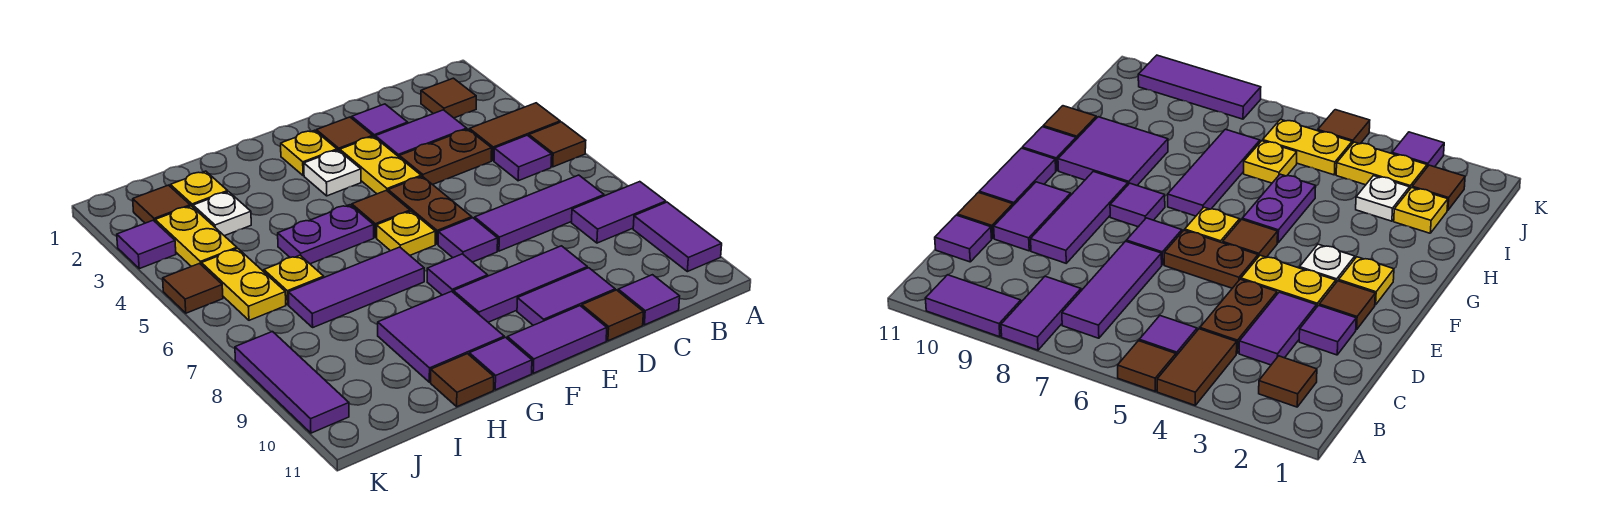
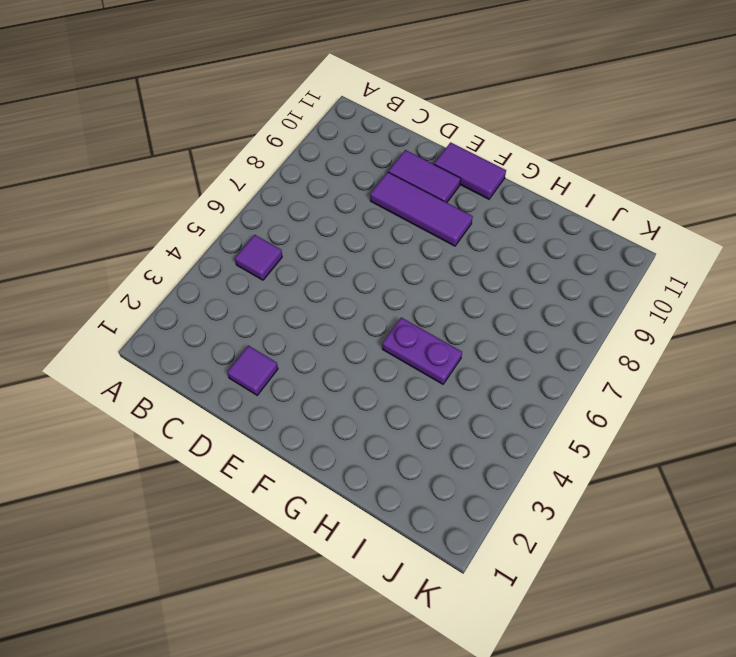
none -> brown 1x2 tile [470,103,560,161]
none -> brown 1x1 tile [529,122,586,167]
none -> purple 1x2 tile [571,182,666,243]
none -> purple 1x2 tile [633,202,722,272]

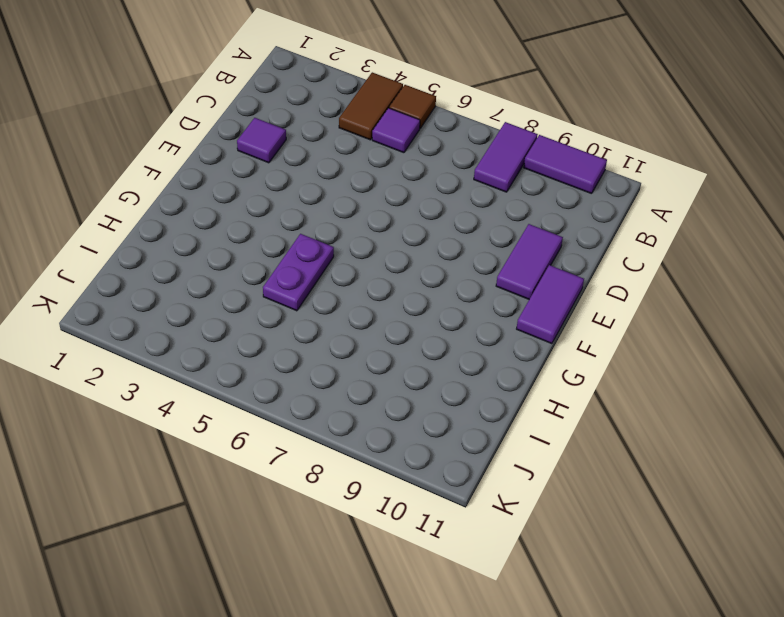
none -> brown 1x1 tile [421,78,476,118]
none -> purple 1x3 tile [475,175,604,251]
none -> purple 1x2 tile [375,110,467,157]
none -> brown 1x2 plate [399,129,492,185]

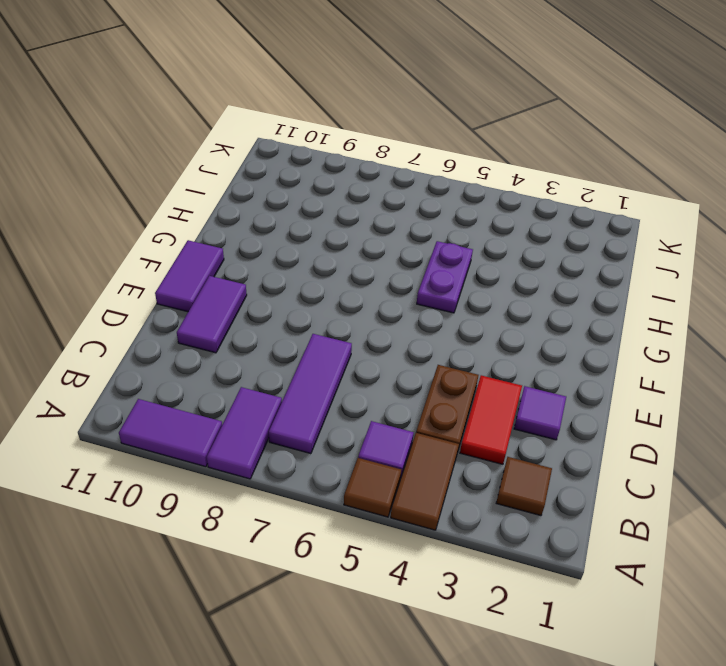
red 1x2 tile [460,375,522,464] -> purple 1x2 tile [375,110,467,157]
none -> purple 1x1 tile [618,275,680,325]
none -> purple 1x3 tile [453,246,587,322]
none -> brown 1x1 tile [582,290,643,341]
none -> brown 1x1 tile [316,117,373,151]

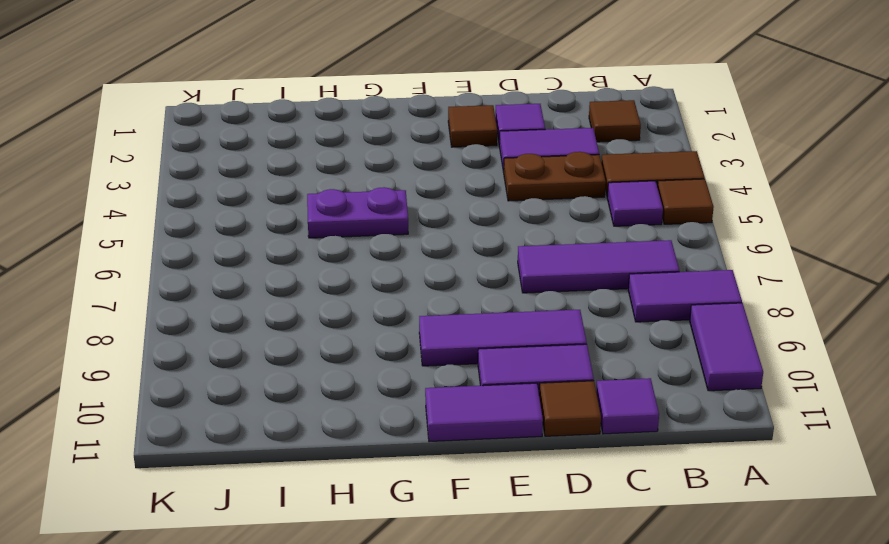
none -> yellow 1x2 plate [340,137,421,194]
none -> brown 1x2 plate [388,176,472,244]
none -> purple 1x1 tile [438,218,498,262]
none -> yellow 1x1 plate [281,130,337,176]

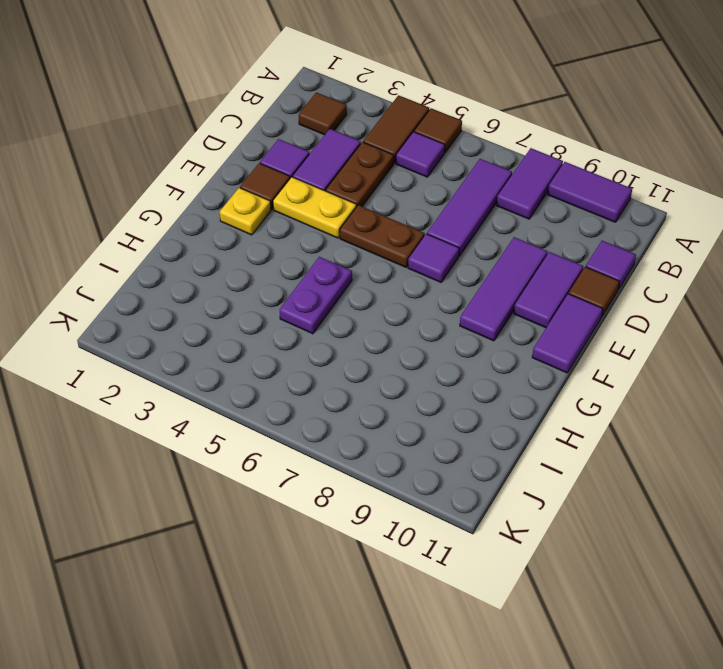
none -> white 1x1 plate [304,150,361,196]
none -> brown 1x1 tile [352,190,410,238]
none -> yellow 1x1 plate [376,211,435,255]
none -> purple 1x1 tile [427,254,488,295]

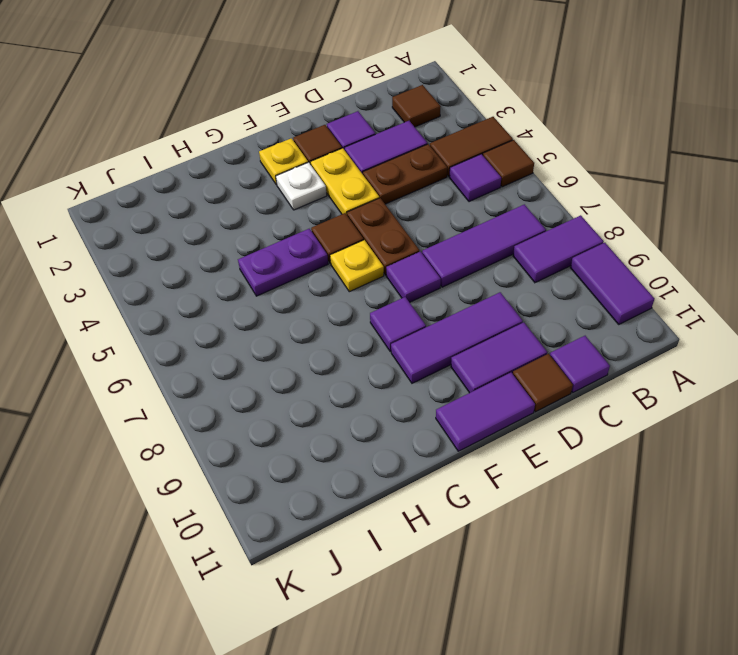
none -> purple 1x3 tile [288,247,424,327]
none -> purple 2x2 tile [378,291,504,382]
none -> purple 1x1 tile [469,337,532,390]
none -> brown 1x1 tile [431,354,494,407]

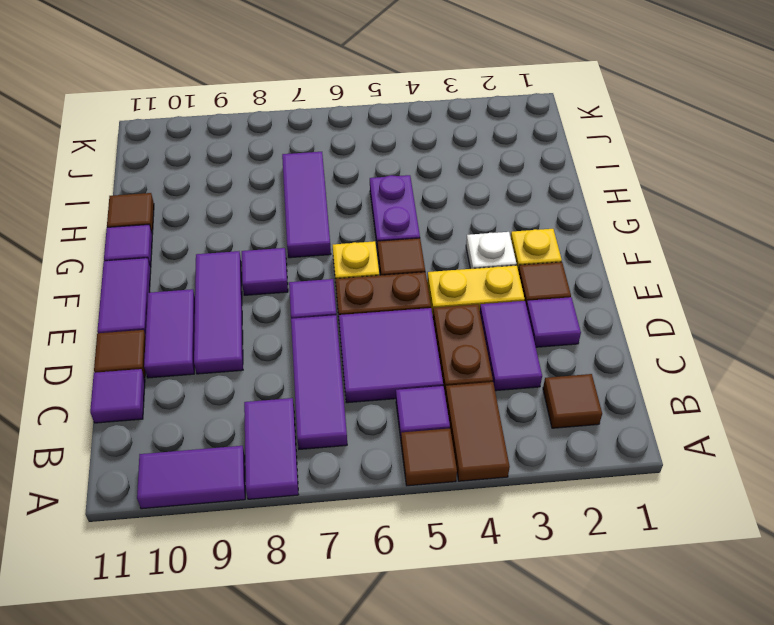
purple 2x2 tile [339,308,443,403] -> purple 2x2 tile moved to [378,291,504,382]
none -> yellow 1x1 plate [170,171,228,207]
none -> white 1x1 plate [193,192,251,236]
none -> yellow 1x1 plate [264,255,324,305]
none -> brown 1x1 tile [133,185,190,223]

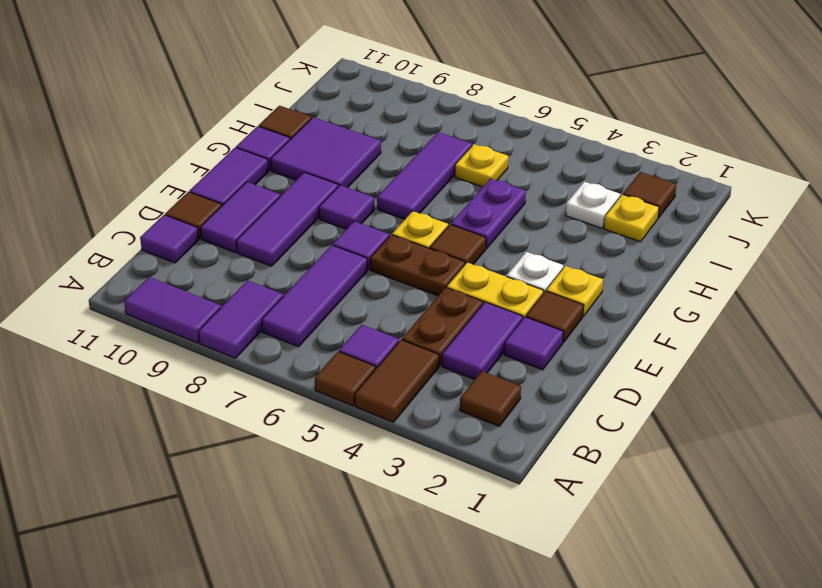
none -> yellow 1x2 plate [155,206,237,267]
none -> yellow 1x2 plate [202,249,286,320]
none -> purple 1x1 tile [117,220,176,269]
none -> brown 1x1 tile [163,264,223,313]

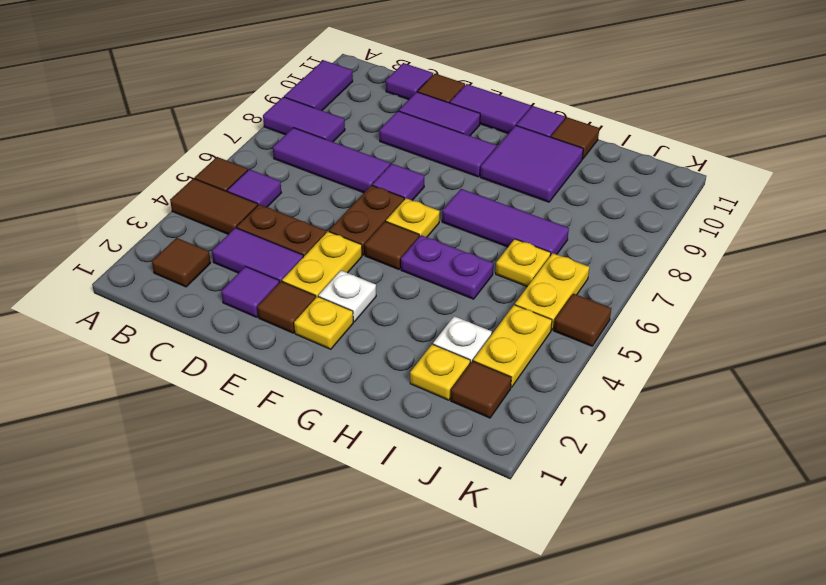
none -> purple 1x1 tile [427,254,488,295]
none -> purple 1x1 tile [117,220,176,269]
none -> purple 1x3 tile [235,332,349,433]

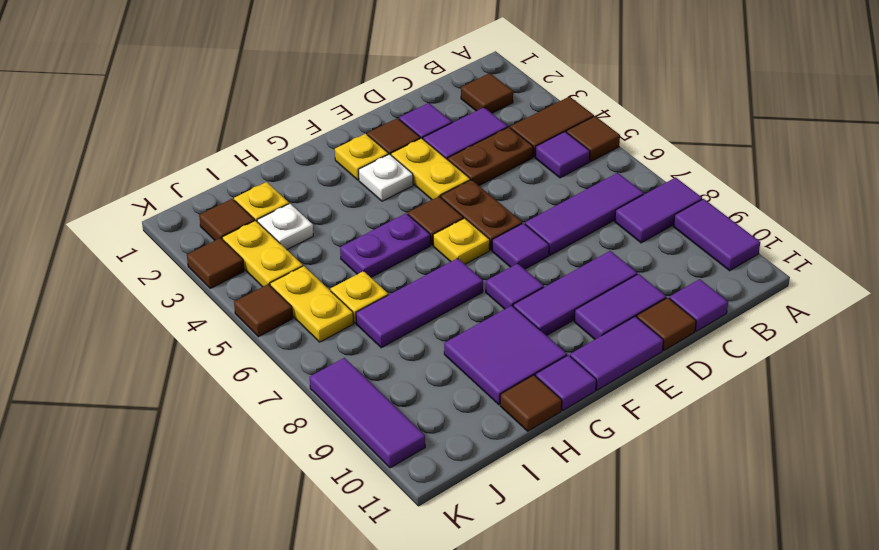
brown 1x1 tile [187,238,244,288] -> purple 1x1 tile [117,220,176,269]

